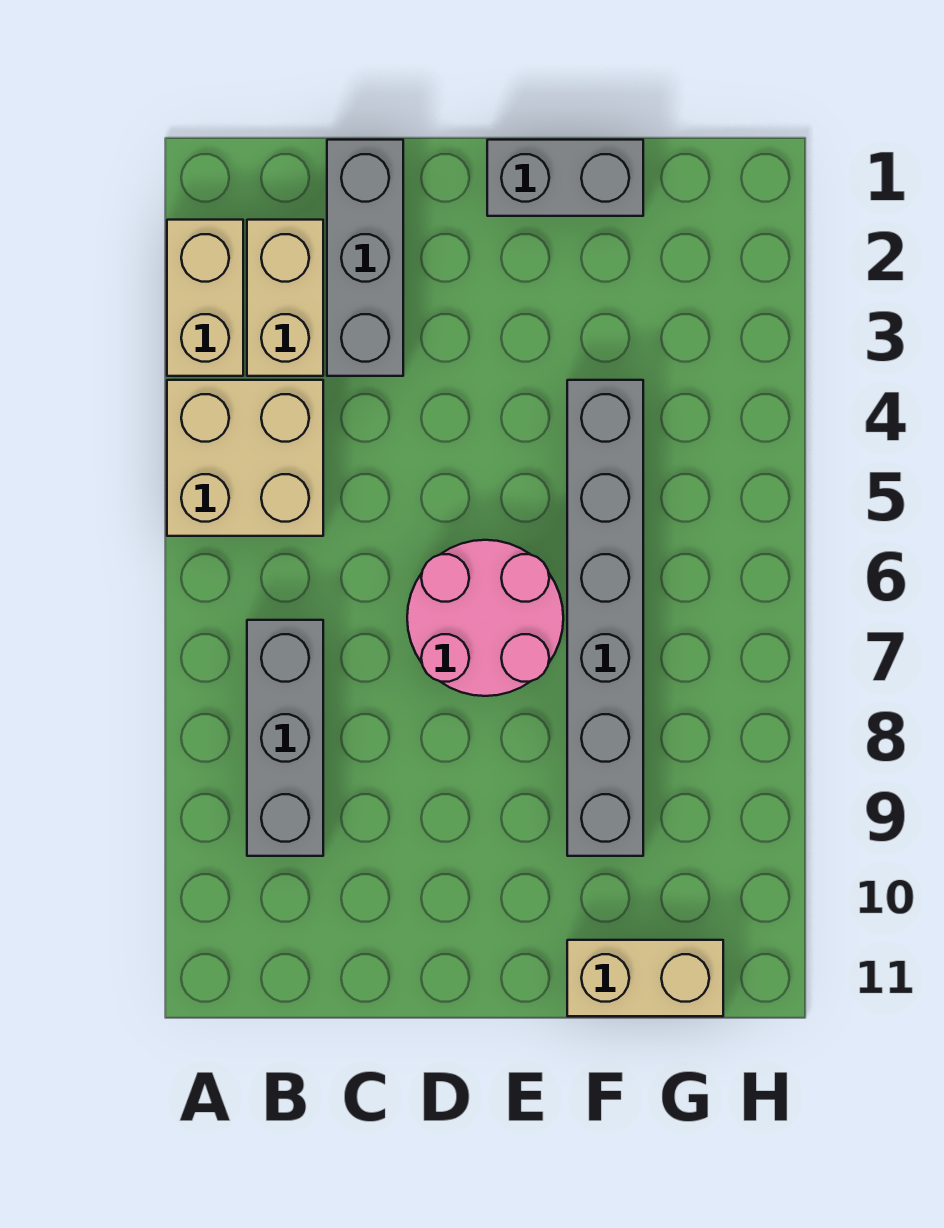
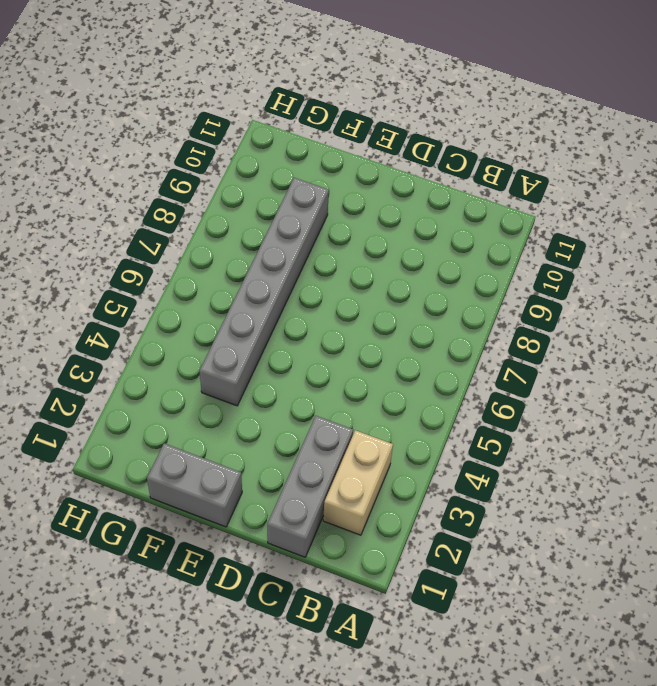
none -> tan 1x2 brick [167,220,243,376]
none -> tan 2x2 brick [167,380,323,536]

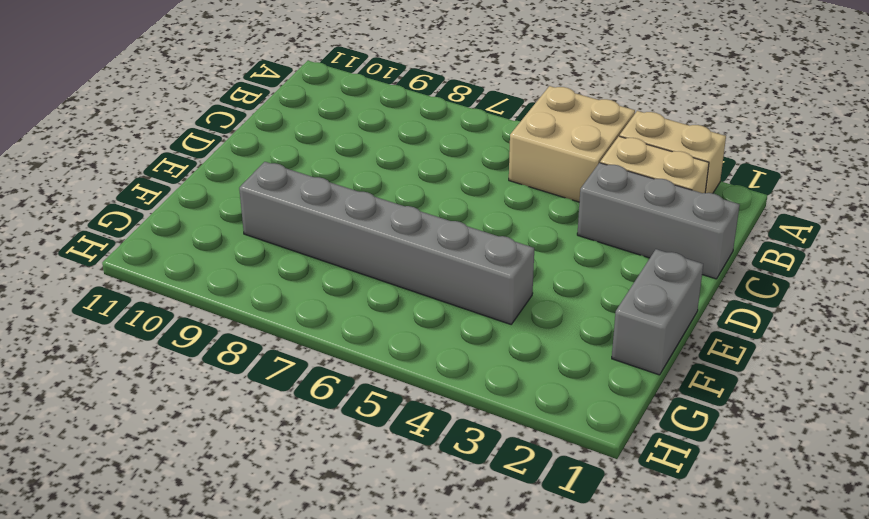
none -> grey 1x3 brick [247,620,323,856]
none -> pink 2x2 round brick [407,540,563,696]

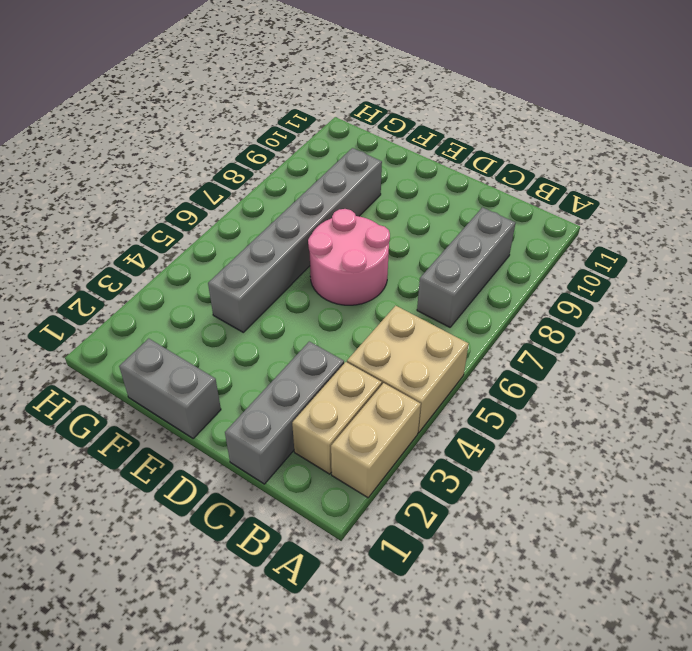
none -> tan 1x2 brick [567,940,723,1016]

